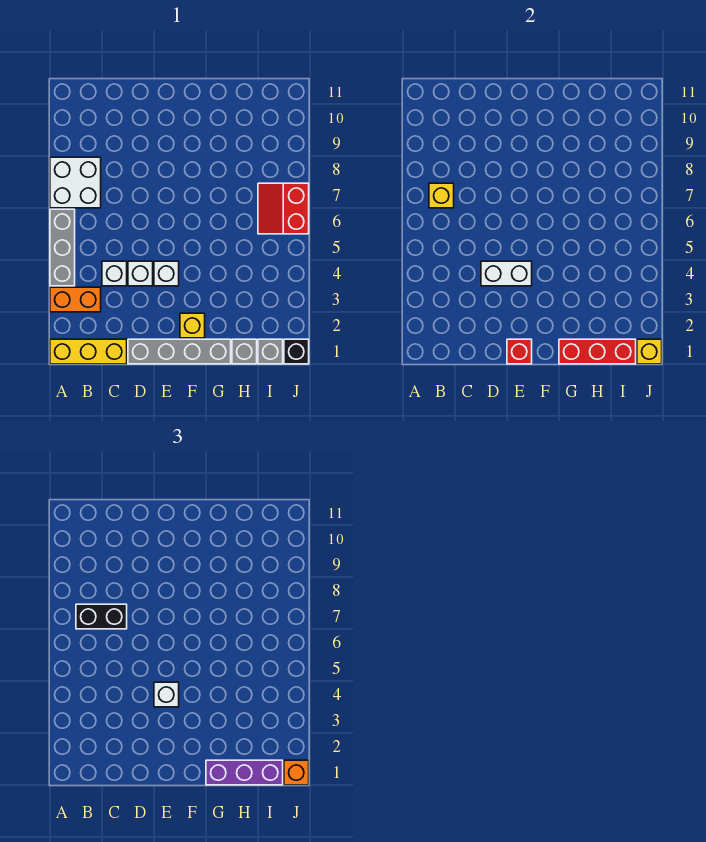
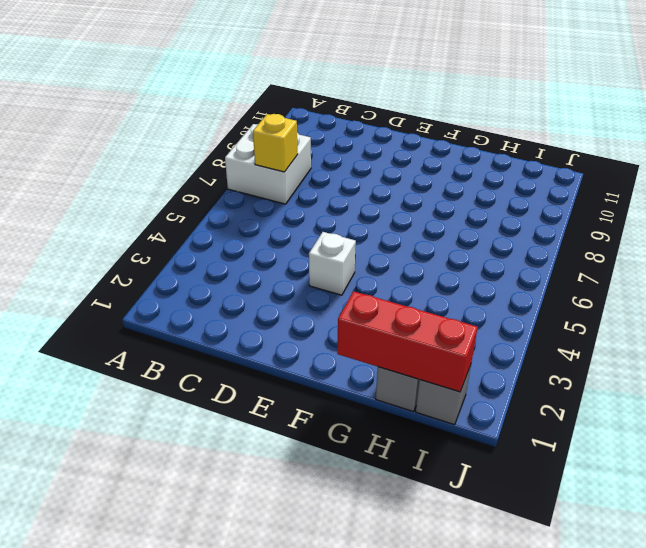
none -> yellow 1x3 brick [50,339,127,364]
none -> orange 1x2 brick [50,287,101,312]
none -> grey 1x3 brick [50,209,75,286]

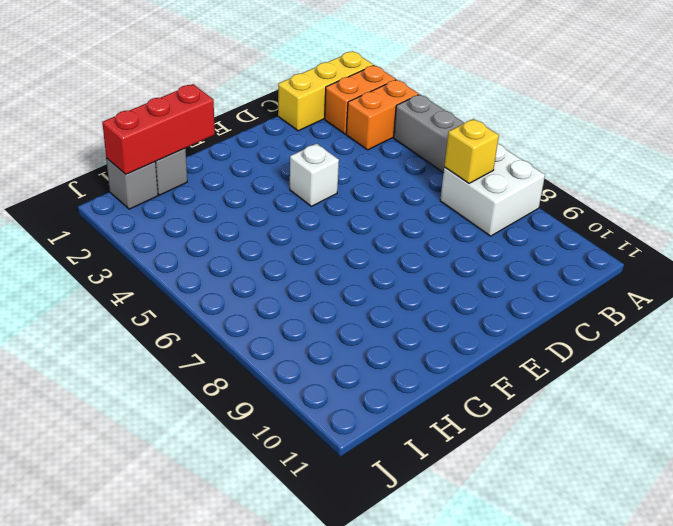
orange 1x2 brick [325,65,396,134] -> none
none -> white 1x1 brick [102,261,127,286]
none -> grey 1x4 brick [128,339,231,364]
none -> white 1x1 brick [128,261,153,286]

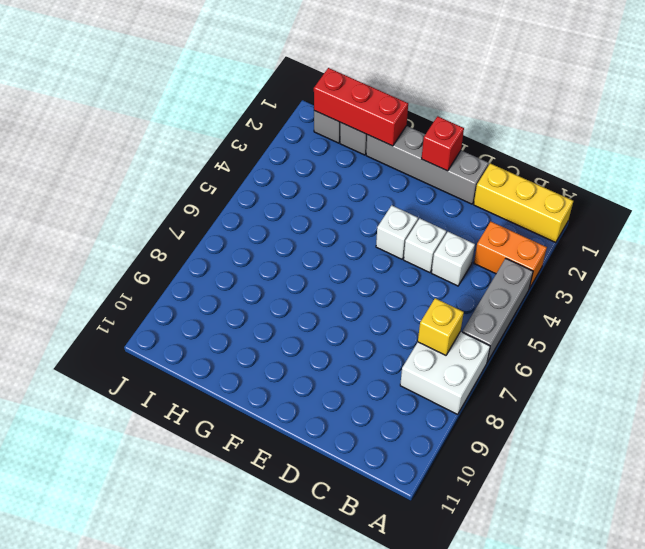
none -> yellow 1x1 brick [180,313,205,338]
none -> red 2x2 slope [258,183,309,234]
none -> black 1x1 brick [284,339,309,364]

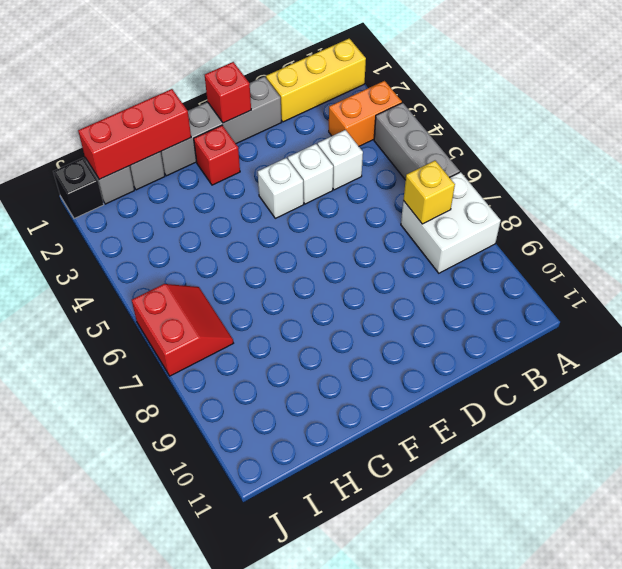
red 1x1 brick [194,125,240,185] -> yellow 1x1 brick [180,313,205,338]
none -> white 1x2 brick [481,261,532,286]
none -> yellow 1x1 brick [637,339,662,364]
none -> black 1x2 brick [76,604,127,629]

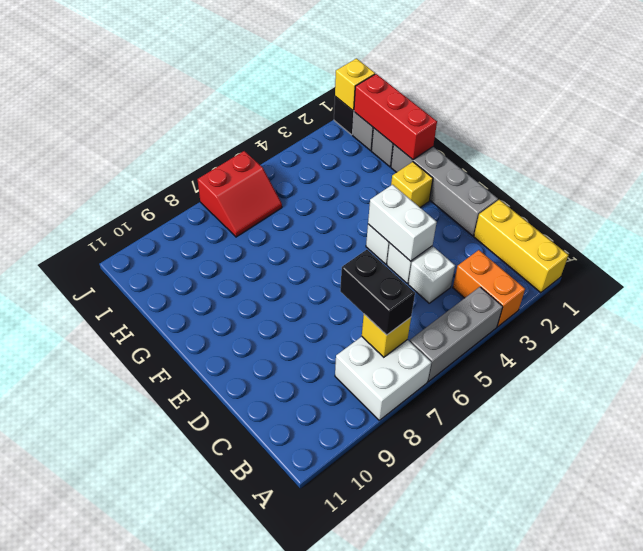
none -> red 1x1 brick [507,339,532,364]
none -> white 1x1 brick [154,682,179,707]
none -> purple 1x3 brick [206,760,283,785]

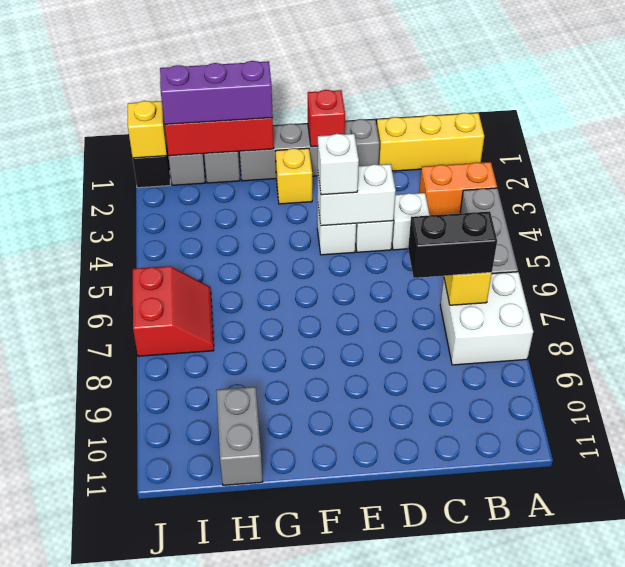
grey 1x2 brick [216,387,263,485] -> none
none -> orange 1x1 brick [284,760,309,785]

